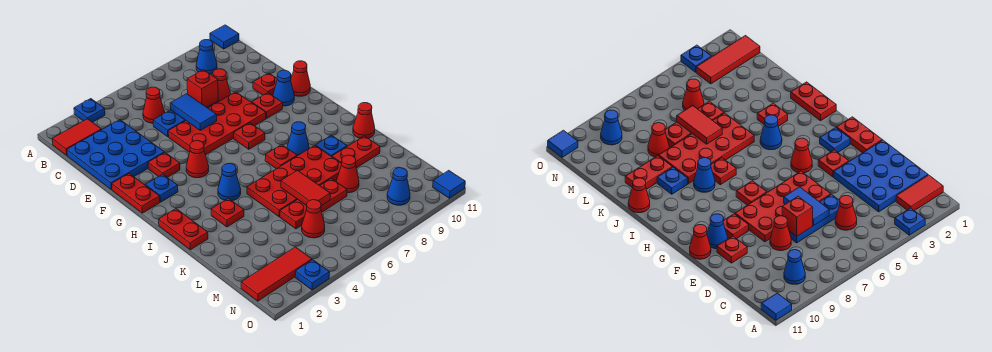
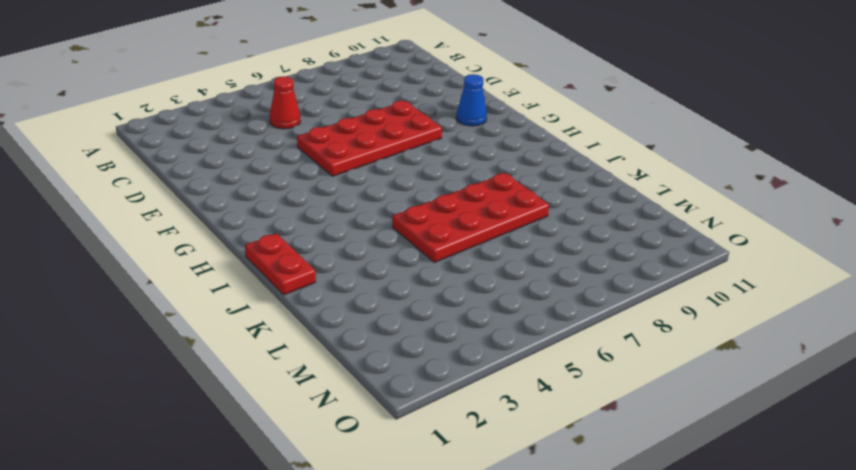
none -> blue 1x1 plate [74,99,105,122]
none -> blue 1x1 tile [210,25,239,49]
none -> red 1x2 tile [52,119,102,155]
none -> blue 1x1 cone [196,40,217,74]

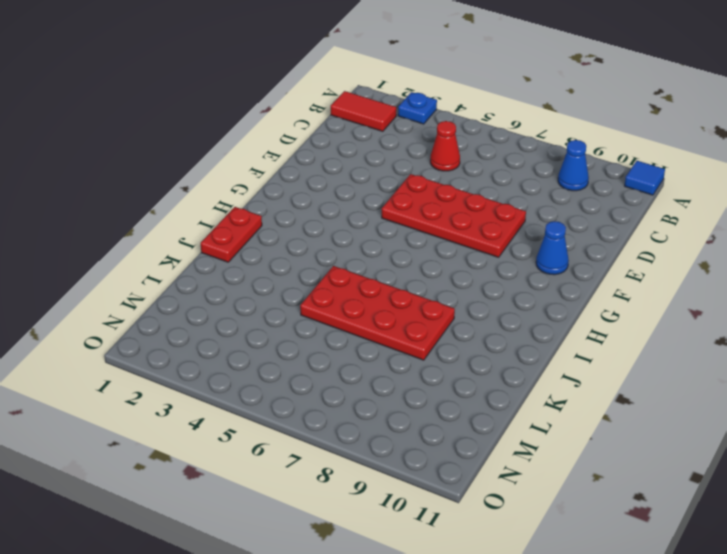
none -> blue 3x3 plate [67,120,165,190]
none -> blue 1x3 plate [153,101,218,137]
none -> red 1x1 cone [213,69,231,102]
none -> red 1x1 plate [253,73,277,96]

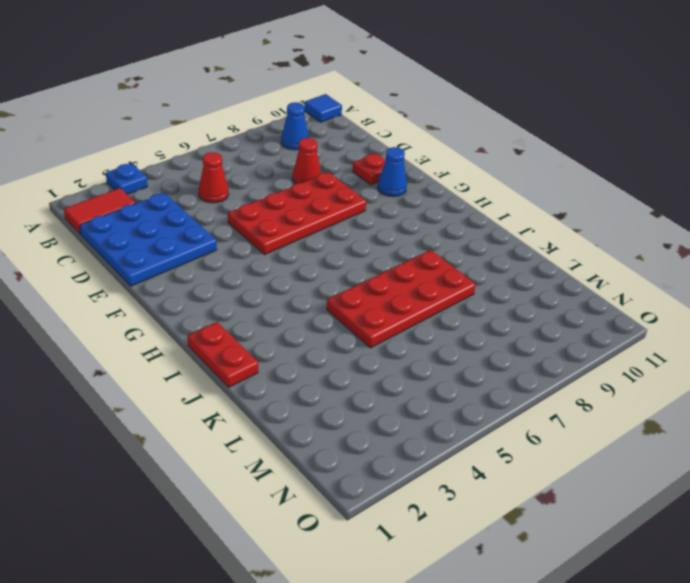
none -> blue 1x3 plate [153,101,218,137]
none -> red 1x2 plate [112,174,160,213]
none -> red 1x1 plate [148,153,180,177]
none -> red 1x1 plate [252,93,283,118]

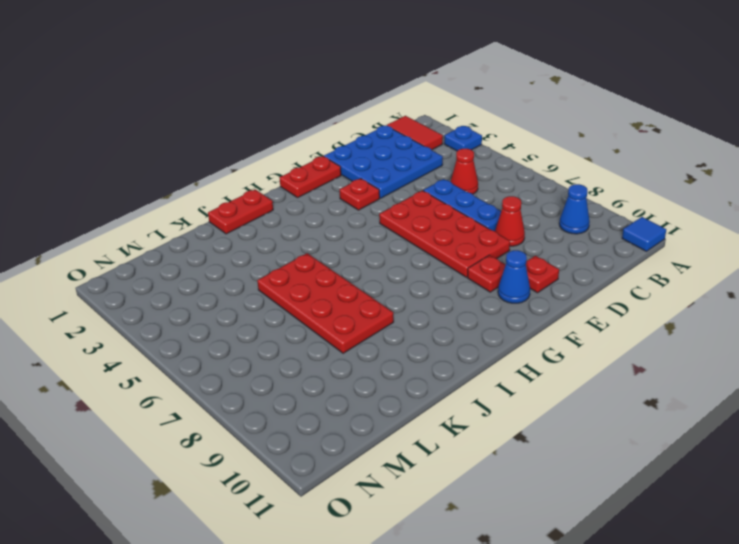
none -> red 1x1 cone [291,61,310,96]
none -> blue 1x1 plate [146,174,178,202]
none -> red 1x1 cone [186,141,209,178]
none -> red 1x1 plate [234,123,265,149]

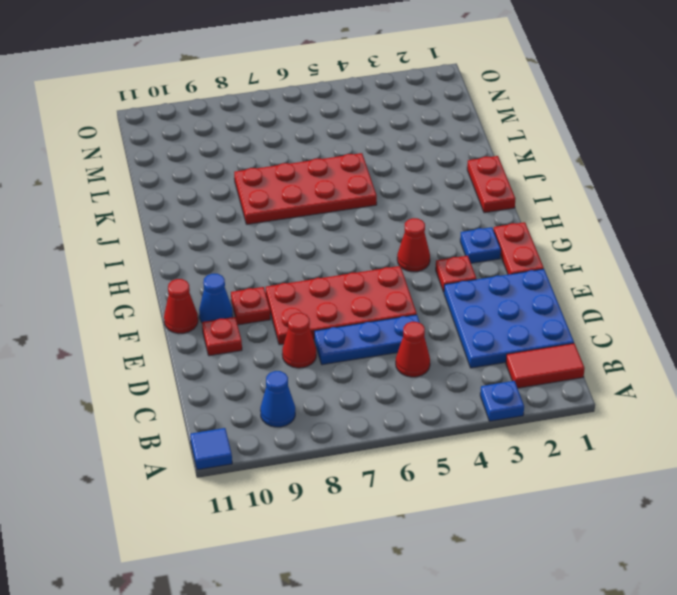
none -> red 1x1 plate [234,123,265,149]
none -> blue 1x1 cone [218,164,241,201]
none -> red 1x1 plate [265,145,297,169]
none -> blue 1x1 cone [287,122,309,156]

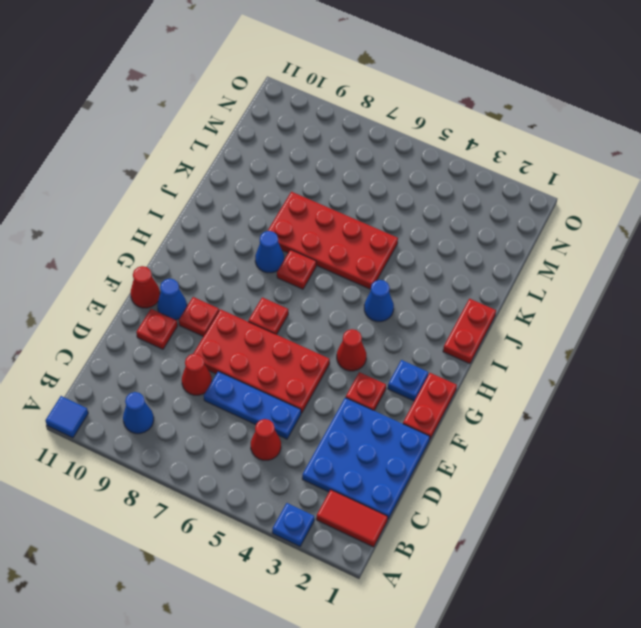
none -> red 1x1 plate [211,198,244,227]
none -> blue 1x1 plate [316,135,347,157]
none -> red 1x1 cone [353,103,375,138]
none -> red 1x2 plate [332,136,380,168]

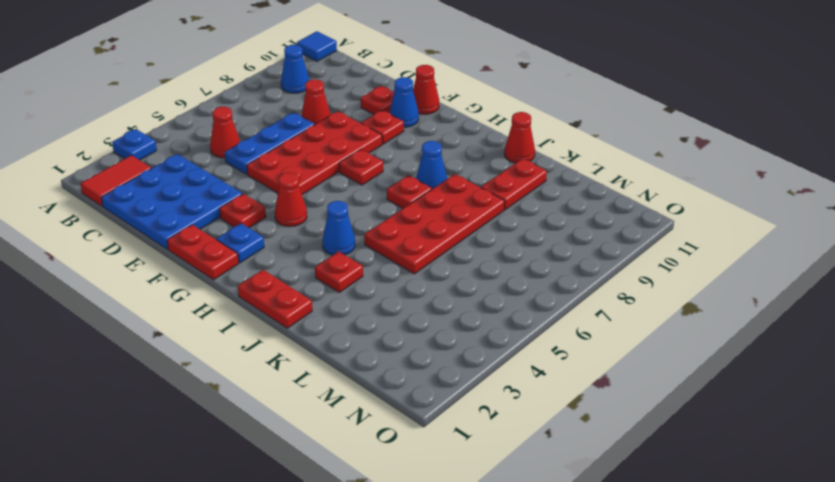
none -> blue 1x1 plate [316,135,347,157]
none -> red 1x3 plate [280,179,347,229]
none -> red 1x1 cone [337,155,359,193]
none -> red 1x1 cone [302,200,325,238]

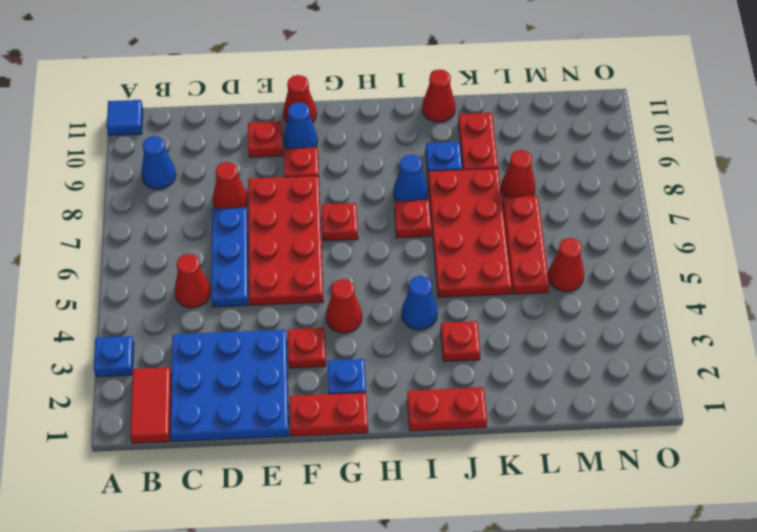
none -> red 1x3 tile [241,247,312,301]
none -> blue 1x1 cone [387,168,410,205]
none -> blue 1x1 plate [295,260,330,290]
none -> blue 1x1 tile [433,170,465,198]

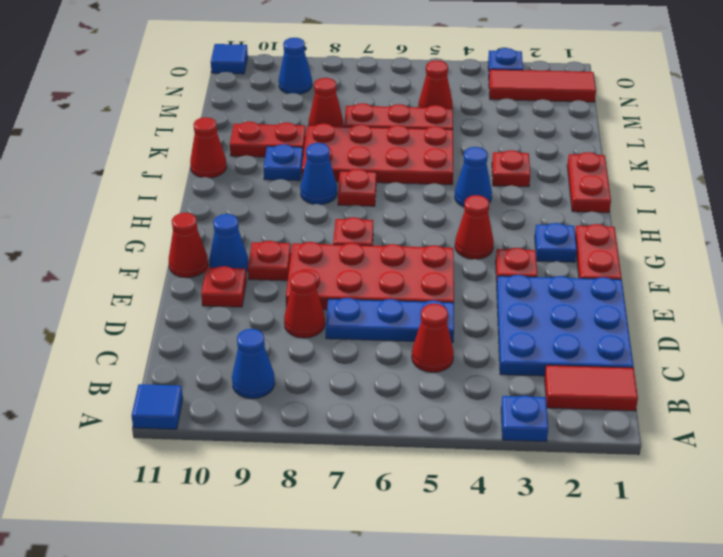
none -> blue 1x2 tile [170,94,217,130]
none -> red 1x1 brick [187,70,218,107]
none -> red 1x2 tile [281,170,330,206]

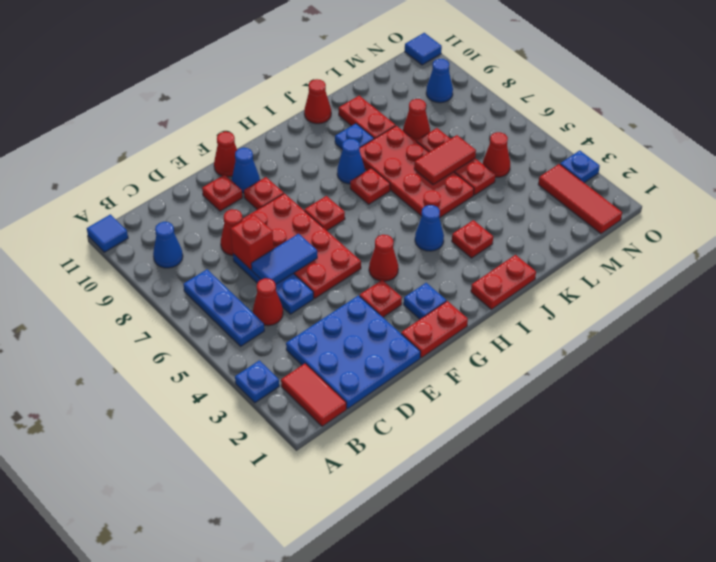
blue 1x3 plate [183,269,264,346] -> none

